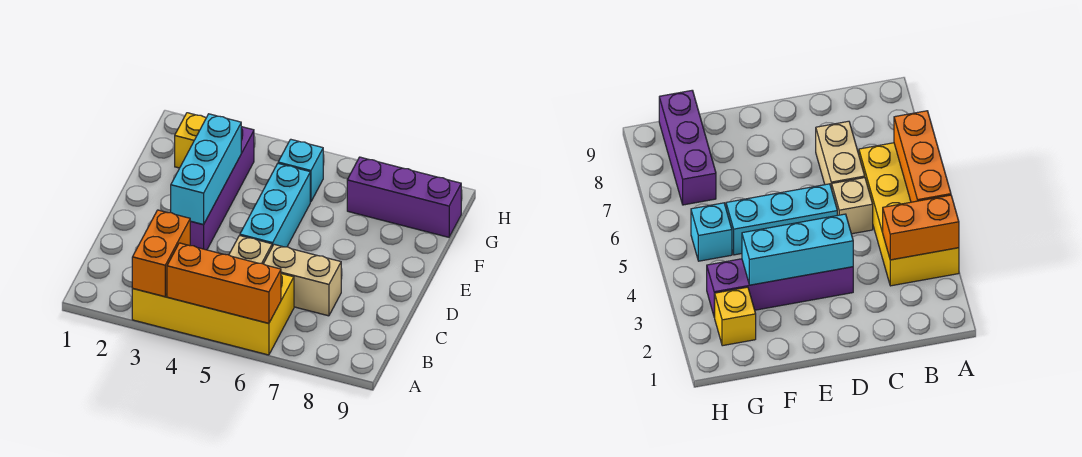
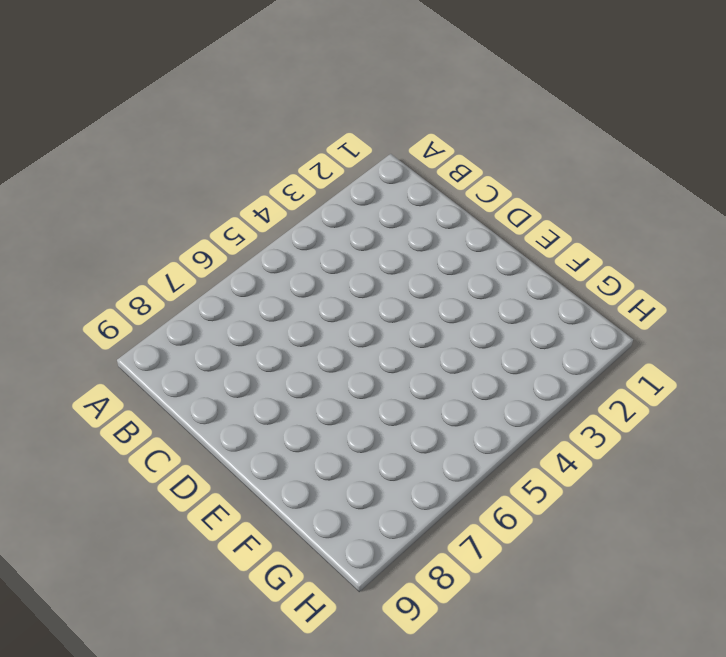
none -> yellow 2x4 brick [132,274,294,355]
none -> tan 1x1 brick [229,236,272,264]

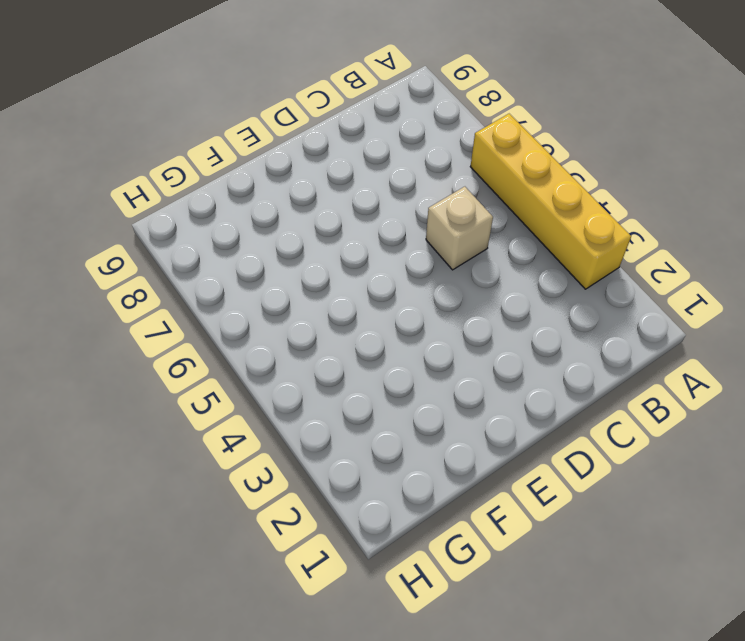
yellow 1x4 brick [470,114,631,289] -> yellow 2x4 brick [132,274,294,355]
none -> tan 1x2 brick [264,244,341,316]
none -> purple 1x4 brick [190,127,254,250]

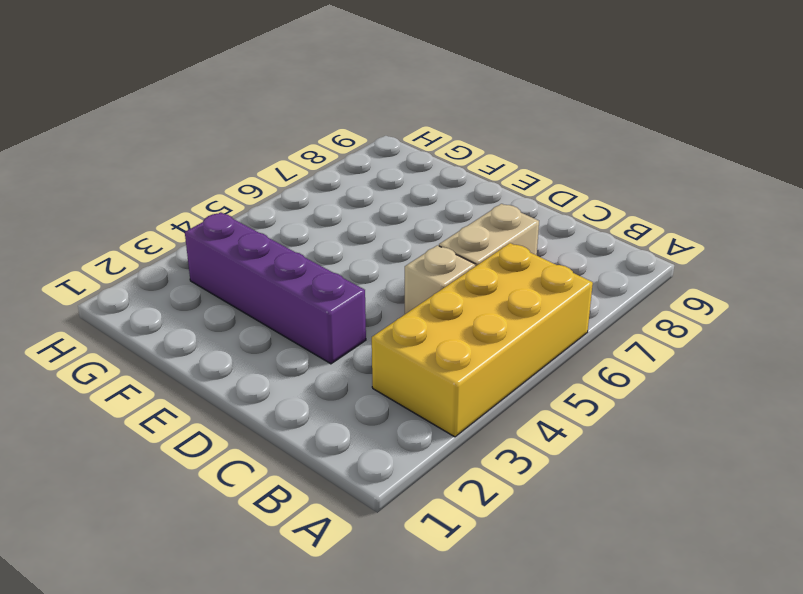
none -> cyan 1x3 brick [240,164,310,247]
none -> yellow 1x1 brick [175,113,206,168]

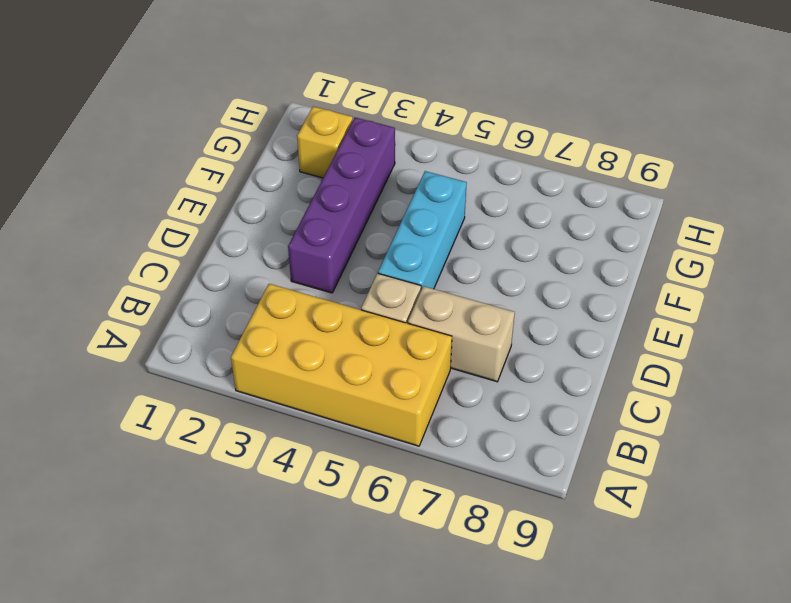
none -> cyan 1x1 brick [278,139,323,202]
none -> purple 1x3 brick [347,157,461,237]

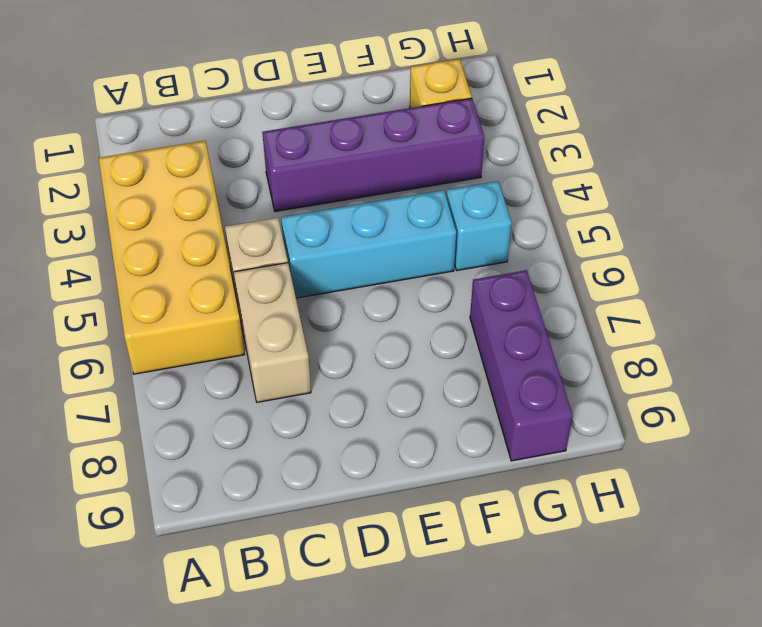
none -> orange 1x2 brick [132,210,191,297]
none -> orange 1x3 brick [167,243,281,323]

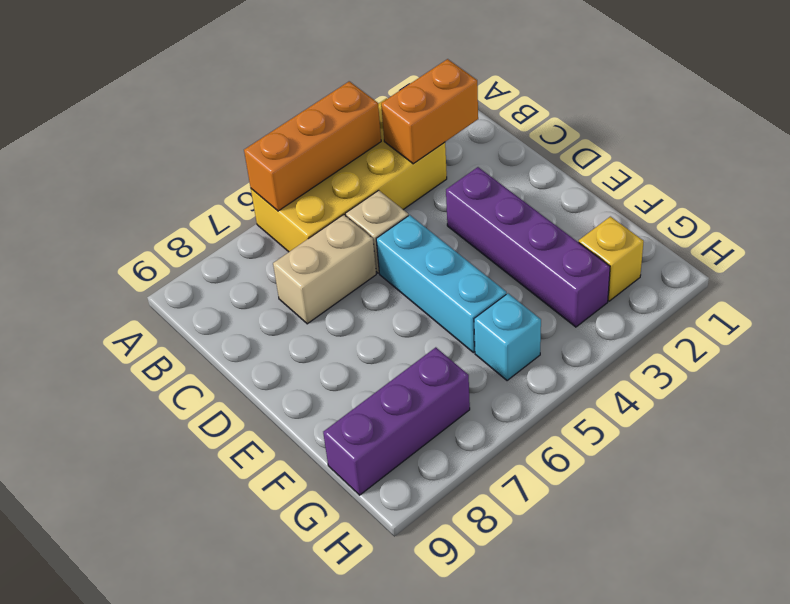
orange 1x2 brick [381,59,478,164] -> orange 1x2 brick turned to [132,210,191,297]
none -> cyan 1x3 brick [171,114,241,225]

